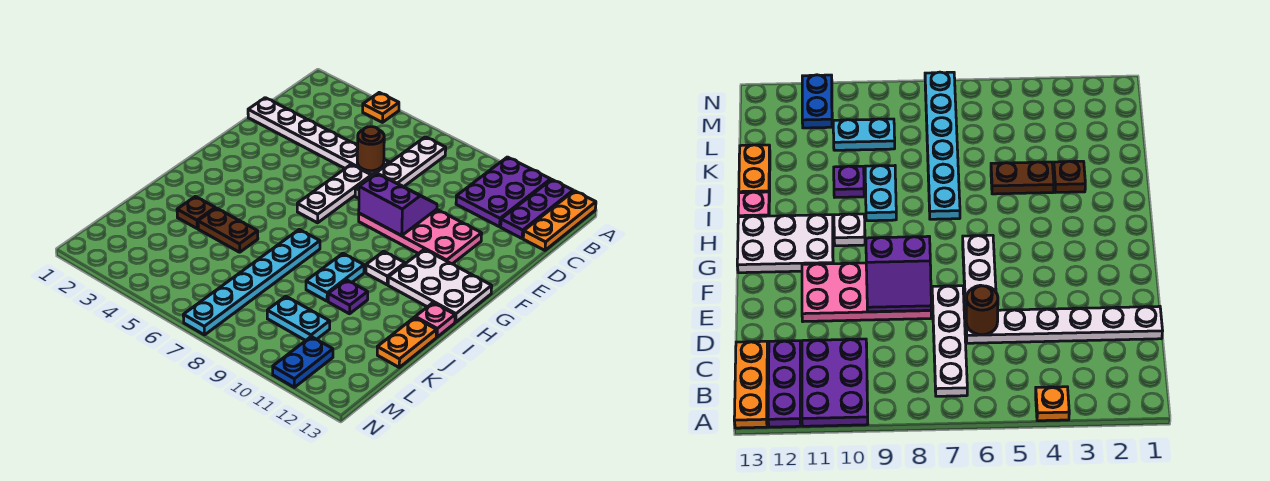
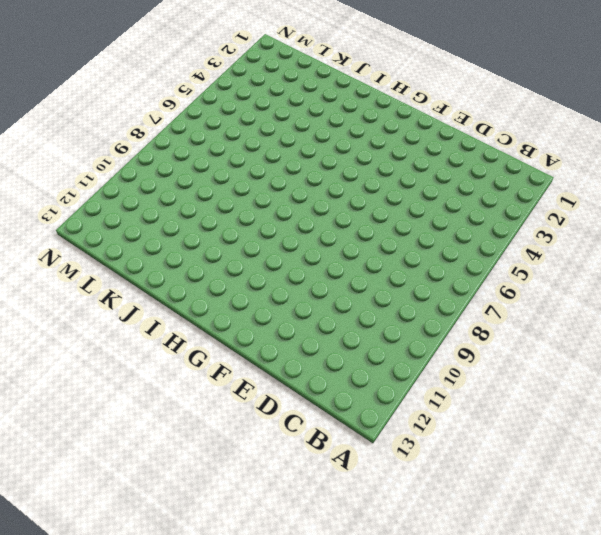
none -> orange 1x1 plate [363,93,399,122]
none -> purple 2x3 plate [456,157,551,227]
none -> purple 1x3 plate [501,180,573,238]

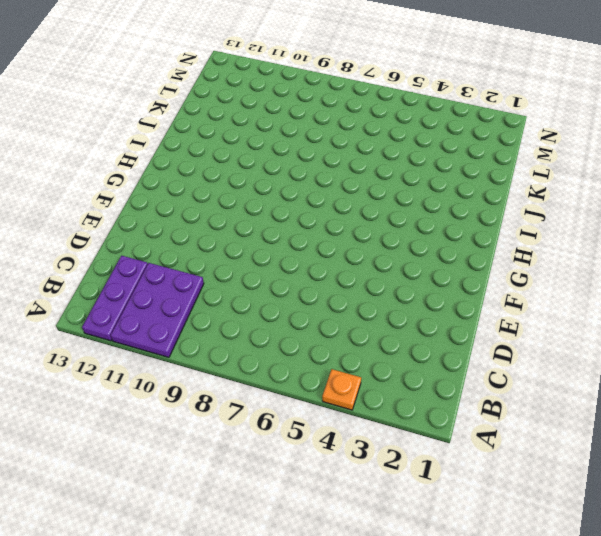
none -> orange 1x3 plate [523,191,596,250]
none -> white 1x4 plate [355,137,446,198]
none -> white 1x6 plate [248,98,389,176]

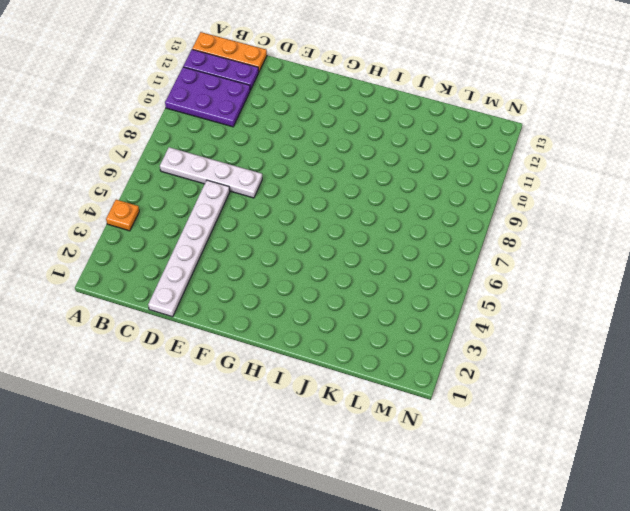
none -> white 1x3 plate [297,165,371,223]
none -> pink 2x4 plate [359,209,482,264]
none -> white 2x3 plate [388,249,492,322]

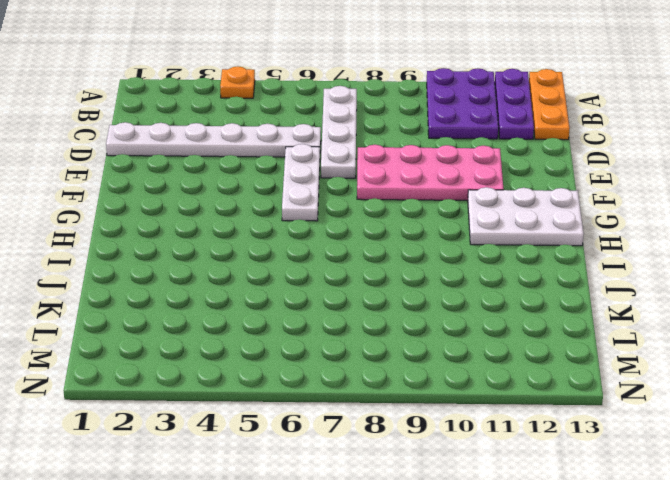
none -> white 1x1 plate [366,251,405,285]
none -> cyan 1x6 plate [183,230,320,335]
none -> cyan 1x2 plate [306,253,364,301]

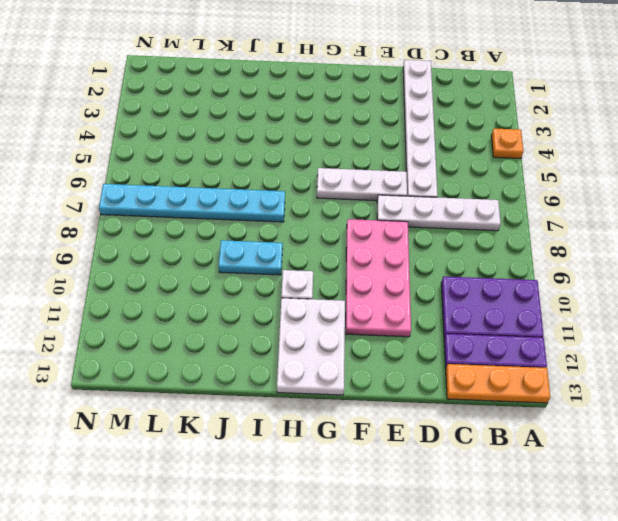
none -> pink 1x1 plate [415,303,455,337]
none -> brown 1x1 plate [177,196,215,228]
none -> brown 1x2 plate [198,208,258,252]

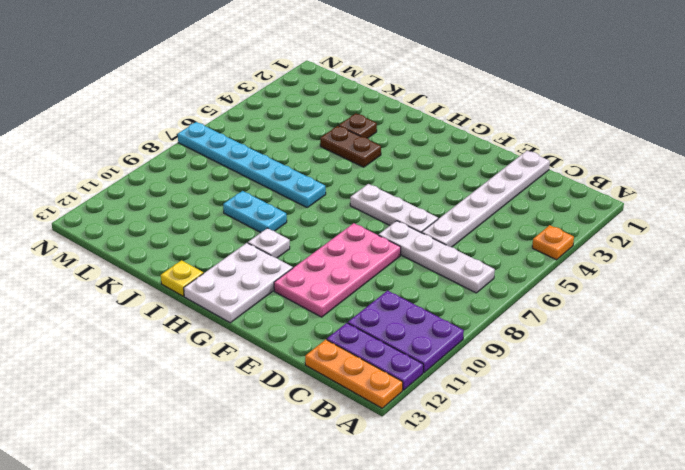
brown 1x2 plate [320,126,381,167] -> brown 1x2 plate turned to [198,208,258,252]
yellow 1x1 plate [161,260,203,296] -> pink 1x1 plate [415,303,455,337]
none -> purple 1x1 plate [328,280,368,314]
none -> orange 1x2 plate [377,317,437,367]
none -> cyan 1x2 plate [267,296,330,341]

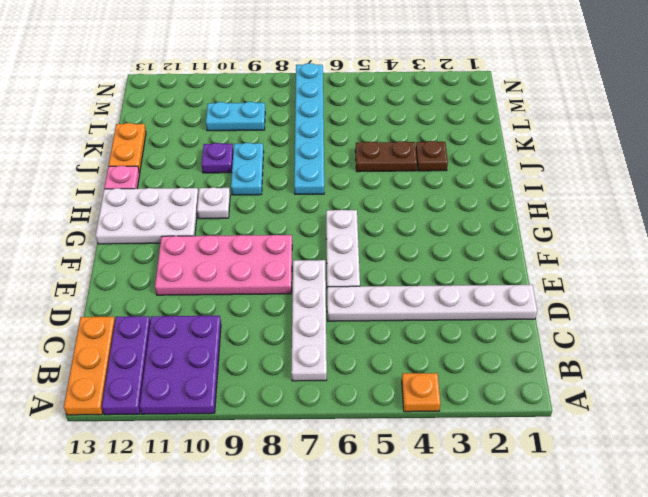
none -> blue 1x2 plate [273,337,333,387]
none -> brown 1x1 round brick [357,127,384,171]
none -> purple 2x2 slope [359,173,437,236]

